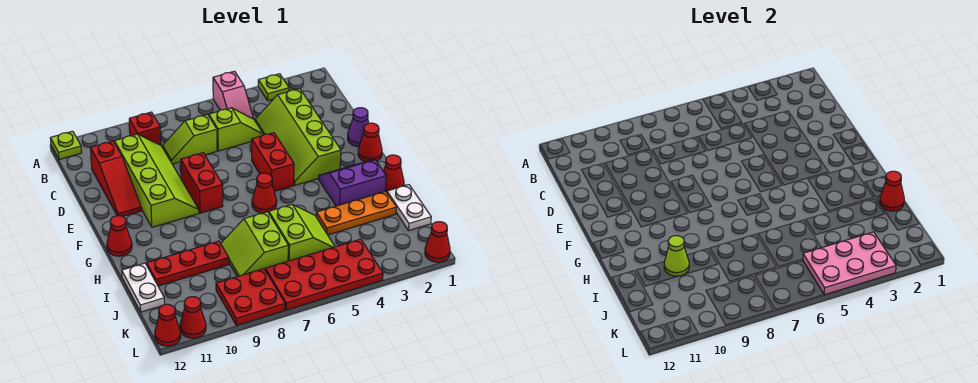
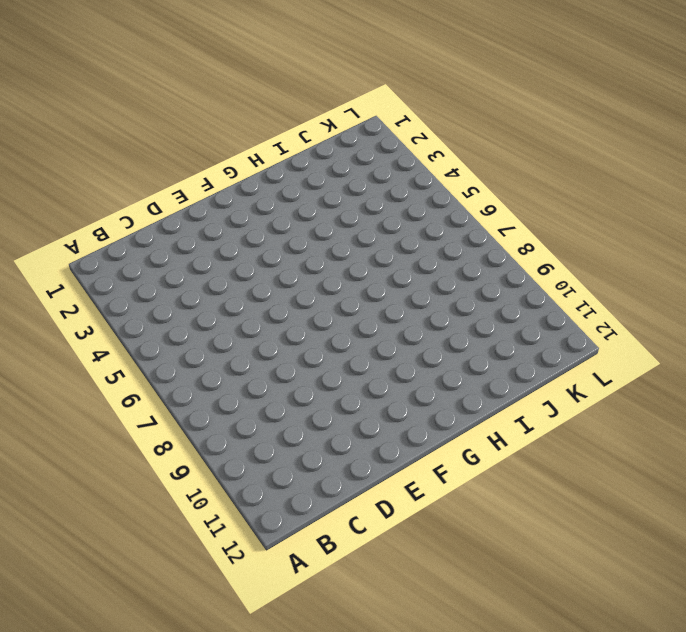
none -> lime 1x1 plate [258,74,289,101]
none -> pink 1x2 slope [213,71,253,119]
none -> lime 1x1 plate [50,131,82,159]
none -> red 1x1 brick [129,112,161,145]

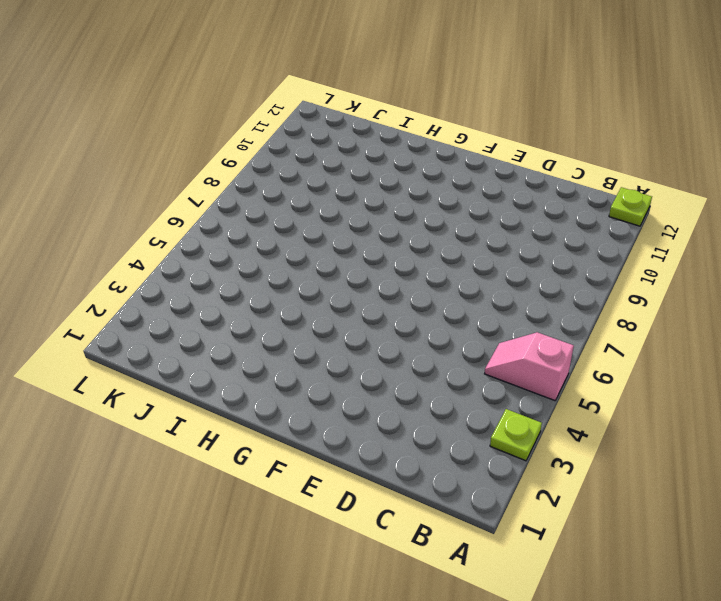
none -> red 1x1 brick [129,112,161,145]
none -> lime 2x4 slope [255,89,341,185]
none -> lime 1x2 slope [209,108,263,151]
none -> lime 1x2 slope [163,114,217,164]

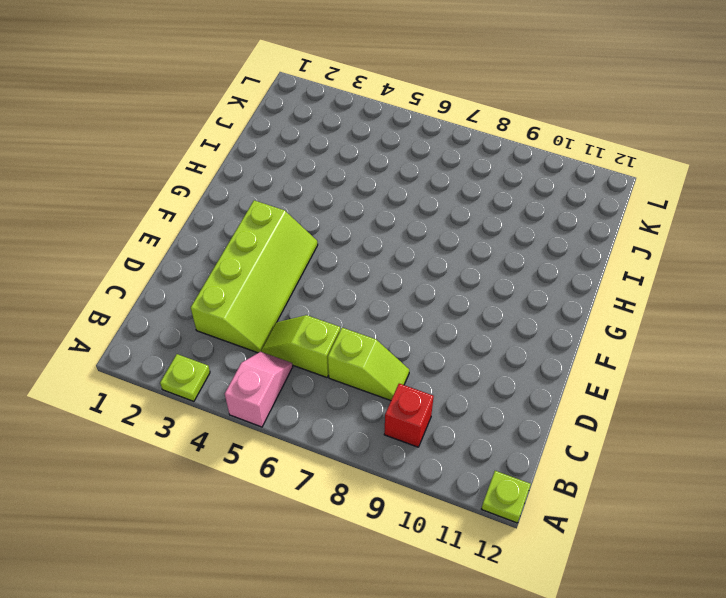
none -> lime 2x4 slope [114,134,199,227]
none -> red 1x3 slope [90,141,141,216]
none -> purple 1x1 cone [348,108,369,147]
none -> red 1x2 brick [252,133,294,191]

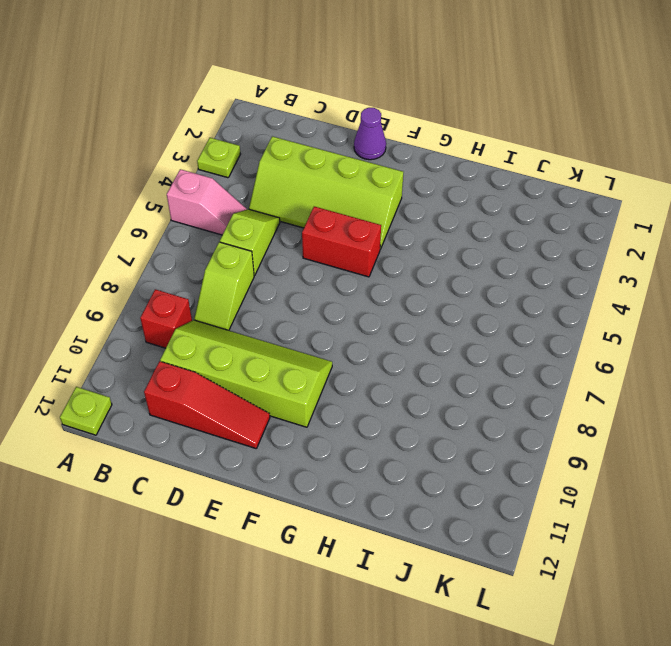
none -> red 1x2 brick [181,153,223,213]
none -> red 1x1 cone [358,123,382,162]
none -> purple 2x2 slope [319,160,386,206]
none -> red 1x1 cone [252,173,277,213]

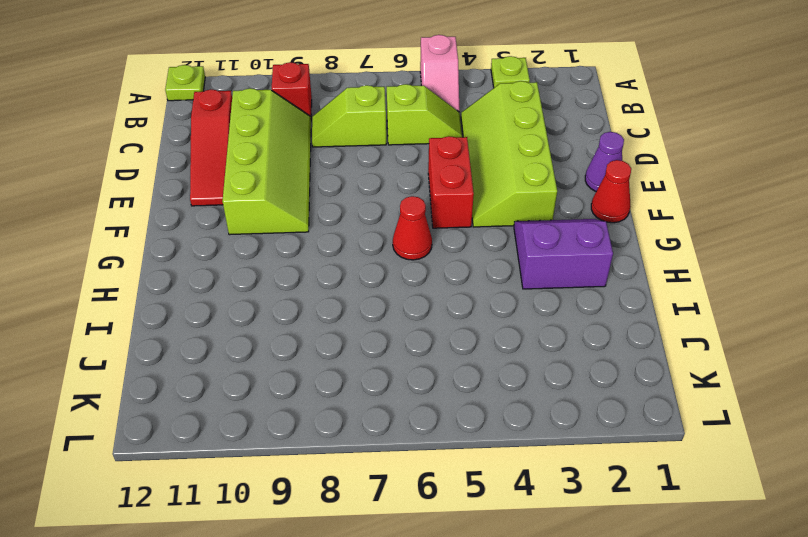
none -> red 1x2 brick [181,153,223,213]
none -> red 1x1 cone [107,216,132,256]
none -> red 1x1 cone [383,155,404,192]
none -> white 1x2 plate [387,185,431,230]

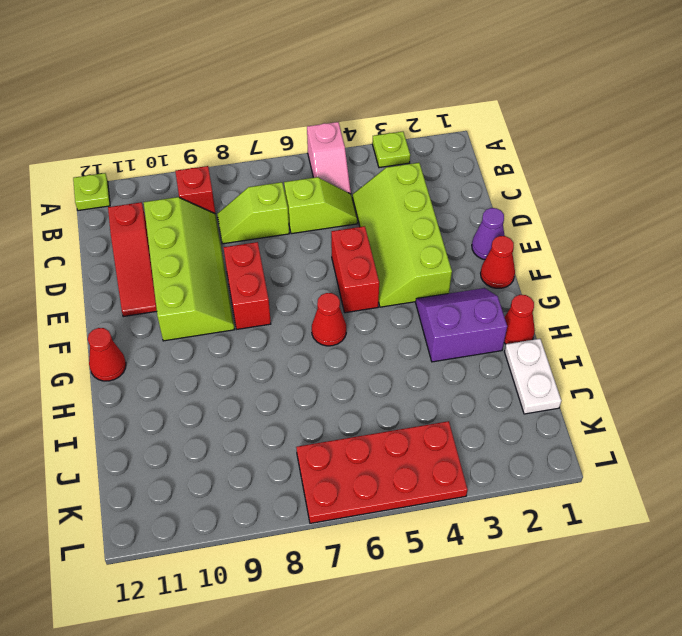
none -> orange 1x3 plate [316,191,396,235]
none -> lime 2x2 slope [269,205,335,261]
none -> lime 2x2 slope [221,212,288,277]
none -> red 1x3 plate [147,241,229,286]

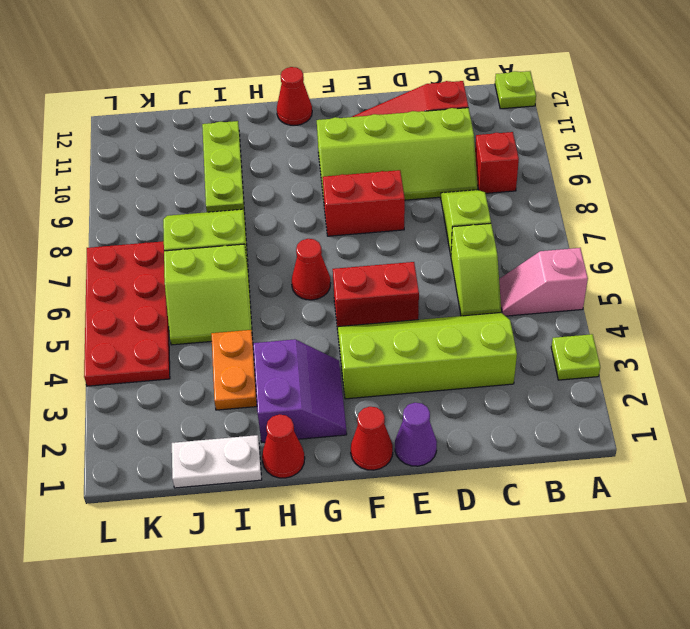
orange 1x2 plate [211,330,257,410] -> orange 1x3 plate [316,191,396,235]
lime 1x3 plate [202,121,244,212] -> red 1x3 plate [147,241,229,286]
none -> white 1x2 plate [122,263,165,312]
none -> red 2x2 plate [216,269,285,325]
none -> red 1x1 cone [425,222,450,262]
none -> red 1x1 cone [180,297,206,338]

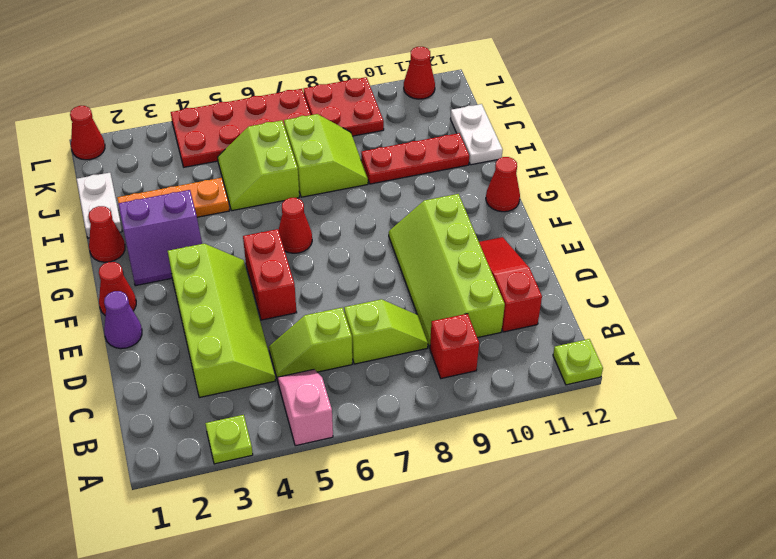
none -> red 1x2 brick [181,153,223,213]
none -> red 1x1 cone [155,304,181,346]
none -> red 1x1 cone [880,171,904,211]
none -> lime 1x1 cone [664,236,689,276]

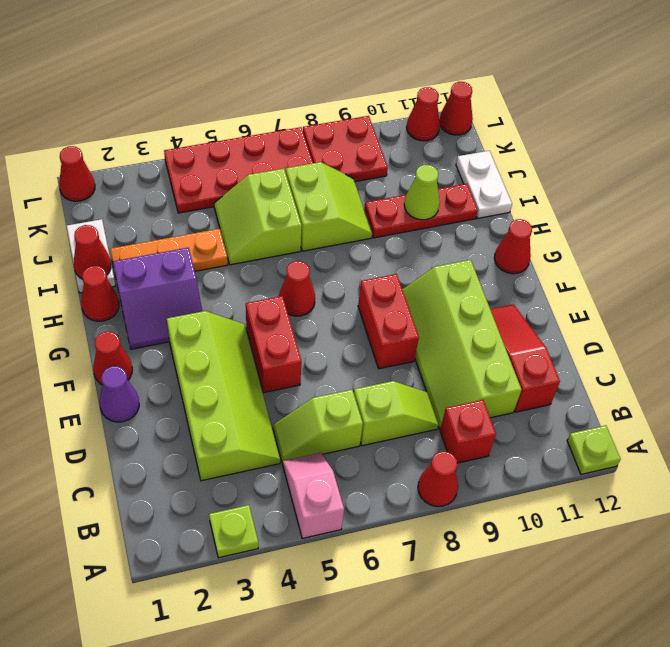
red 1x1 cone [418,452,458,507] -> none
none -> pink 2x3 plate [803,232,896,295]

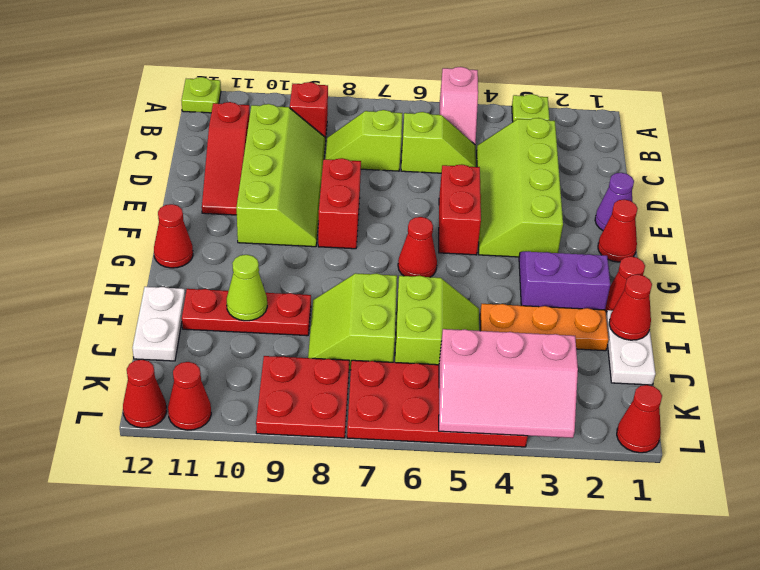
pink 2x3 slope [439,329,578,438] -> pink 2x3 plate [803,232,896,295]

